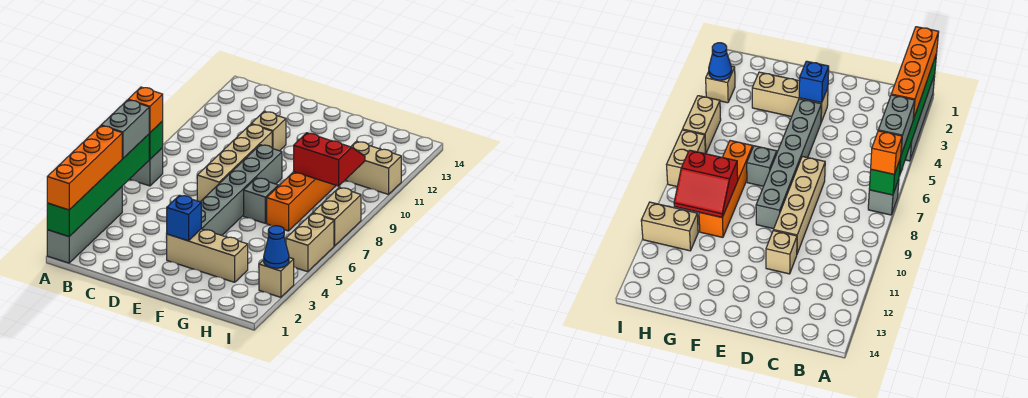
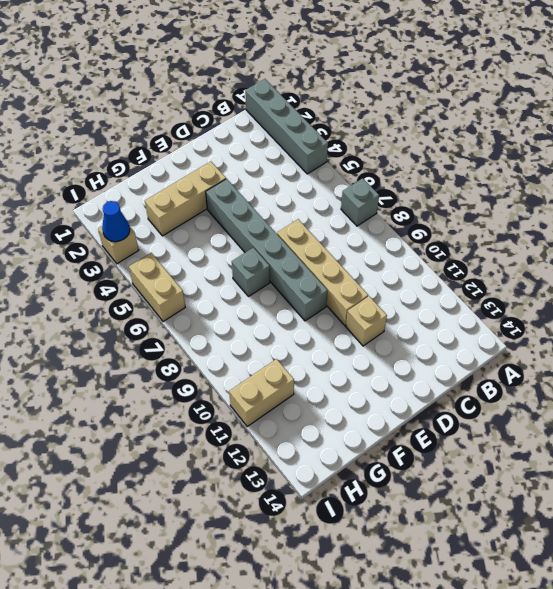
none -> orange 1x4 brick [267,172,336,231]
none -> tan 1x2 brick [313,188,361,246]
none -> green 1x6 brick [47,134,150,237]

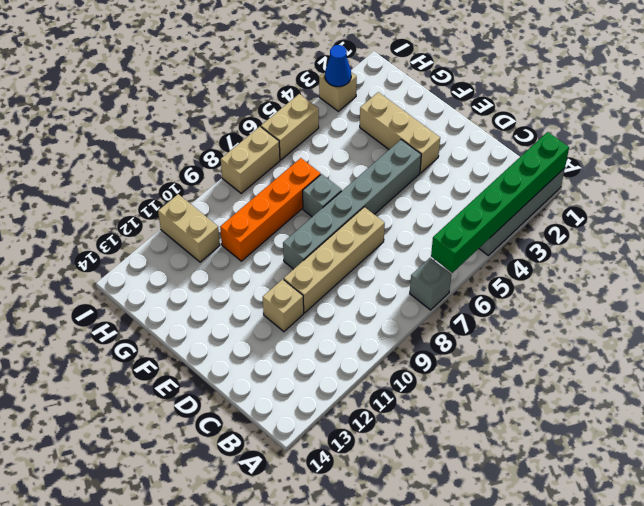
none -> green 1x1 brick [149,121,163,159]
none -> blue 1x1 brick [166,195,201,241]
none -> red 2x2 slope [294,133,365,186]

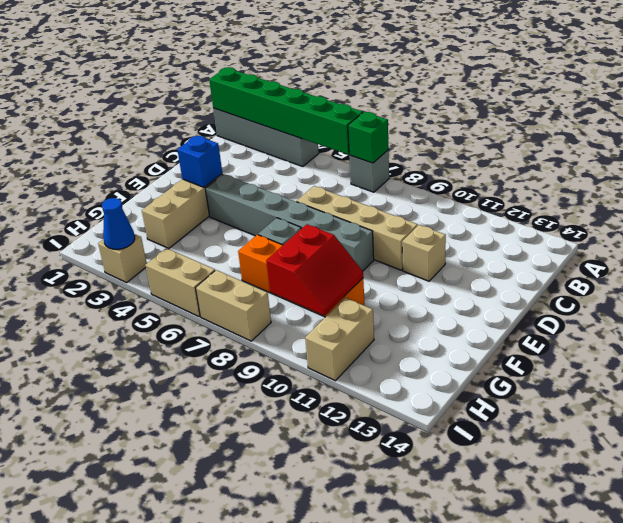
none -> orange 1x4 brick [47,126,122,210]
none -> grey 1x2 brick [101,100,149,158]
none -> orange 1x1 brick [128,87,163,133]

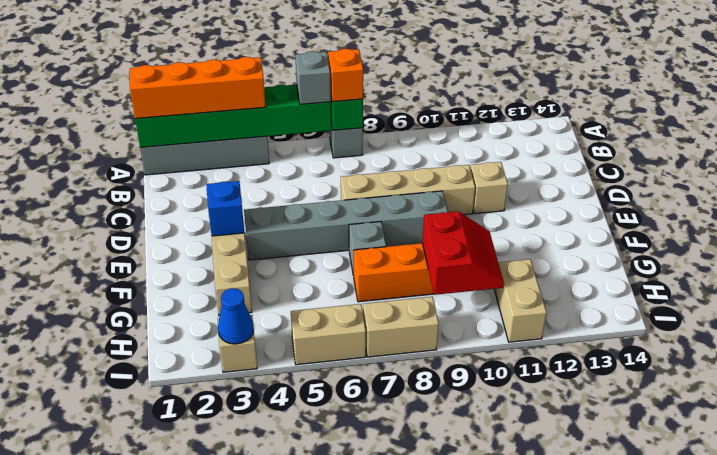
grey 1x1 brick [295,51,331,104] -> grey 1x2 brick [101,100,149,158]

